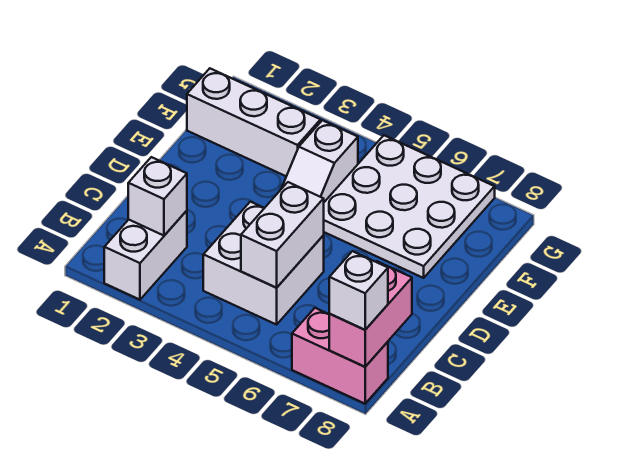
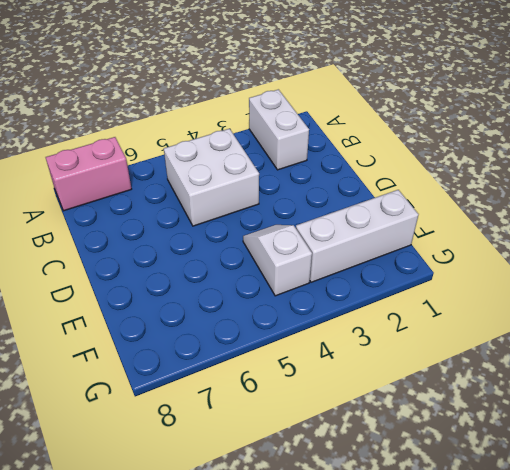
none -> white 3x3 plate [324,135,495,278]
none -> pink 1x2 brick [329,261,412,367]

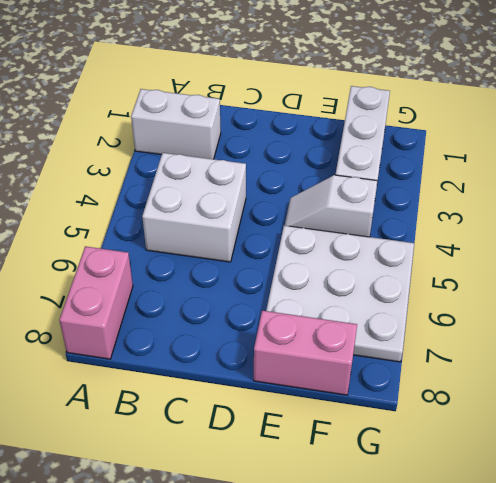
pink 1x2 brick [254,311,357,395] -> pink 1x2 brick moved to [329,261,412,367]
none -> white 1x1 brick [128,157,187,236]
none -> white 1x2 brick [241,182,324,288]

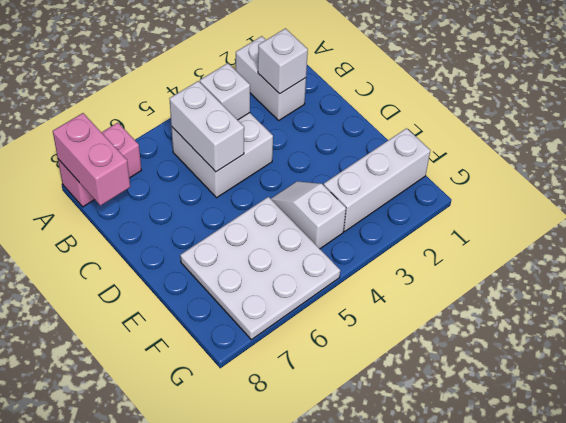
white 1x1 brick [200,63,250,120] -> white 1x1 brick moved to [329,251,388,330]

